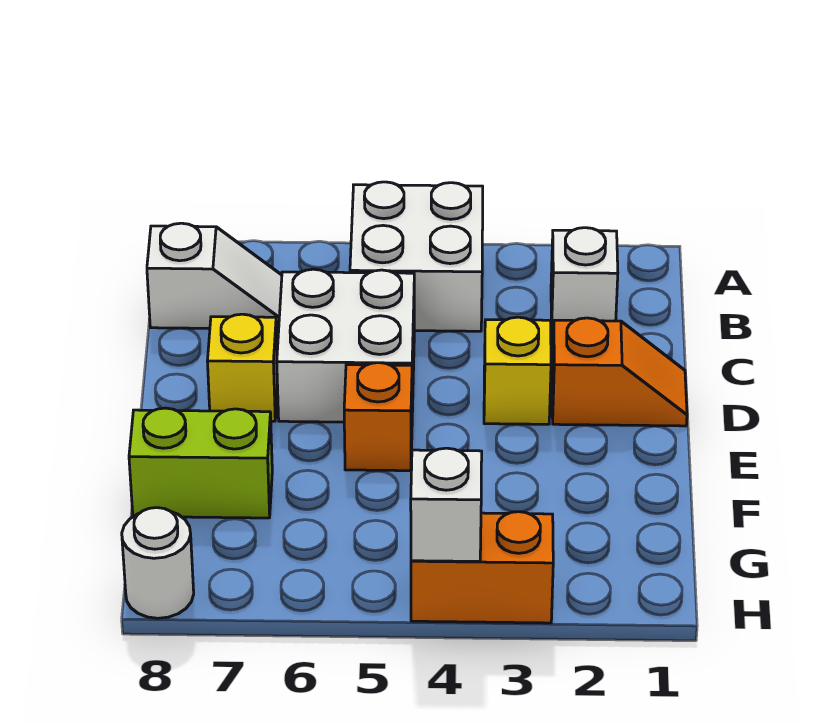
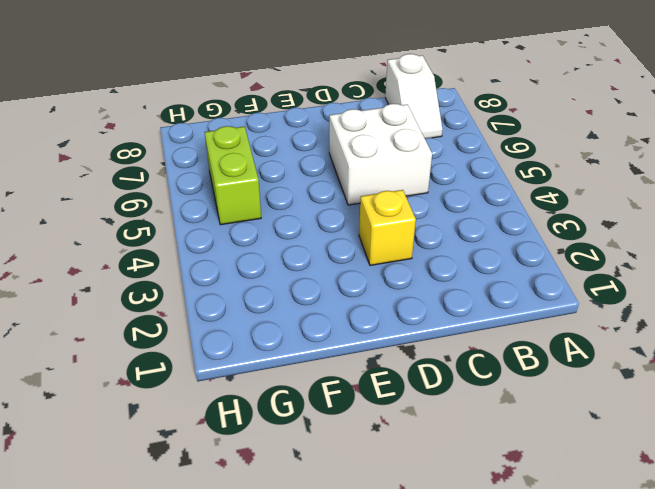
lime 1x2 brick [205,126,261,225] -> lime 1x2 brick moved to [129,408,272,518]
none -> white 2x2 brick [350,182,483,331]
none -> white 1x1 brick [551,228,618,332]
none -> orange 1x2 slope [552,318,687,426]

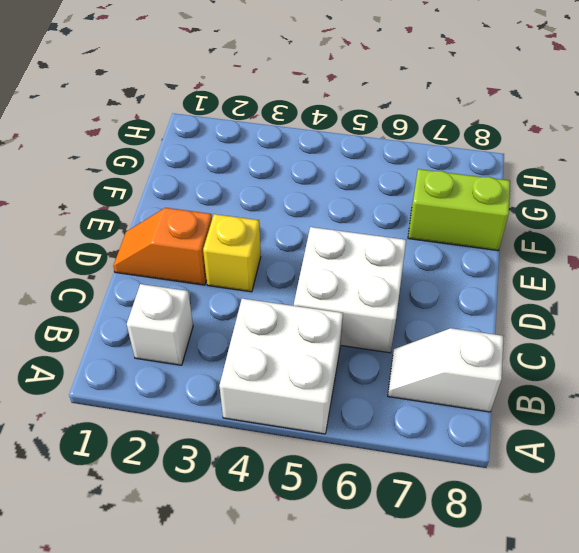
none -> yellow 1x1 brick [207,314,277,421]
none -> orange 1x1 brick [344,363,412,471]
none -> orange 1x2 brick [411,512,553,623]

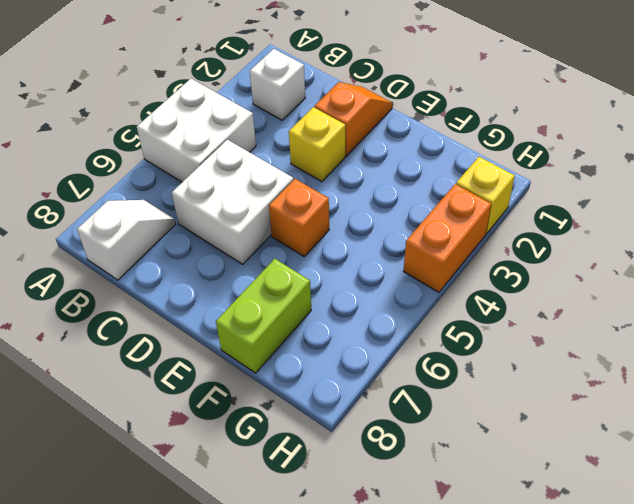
yellow 1x1 brick [456,157,515,234] -> yellow 1x1 brick moved to [207,314,277,421]
none -> white 1x1 round brick [122,508,194,618]
none -> white 1x1 brick [411,448,482,561]

